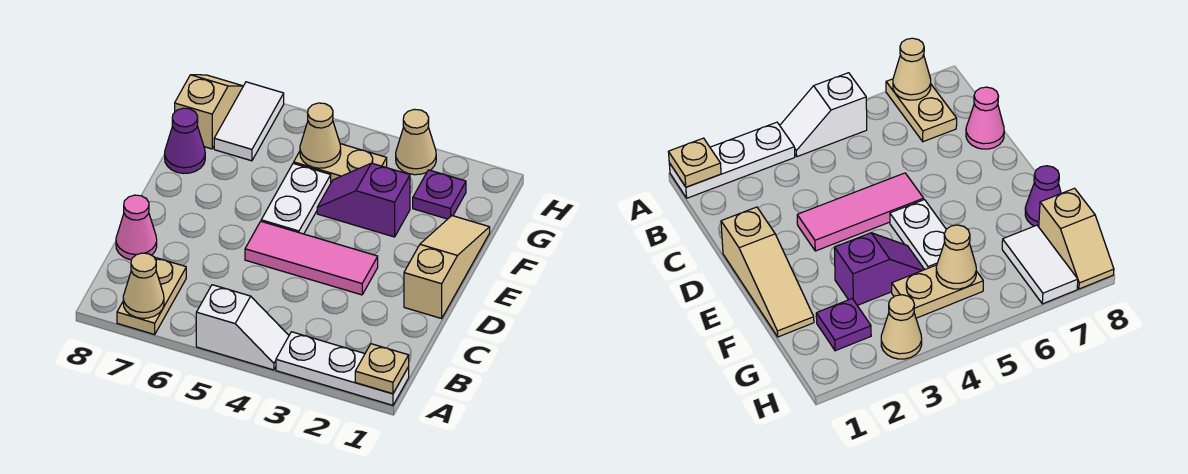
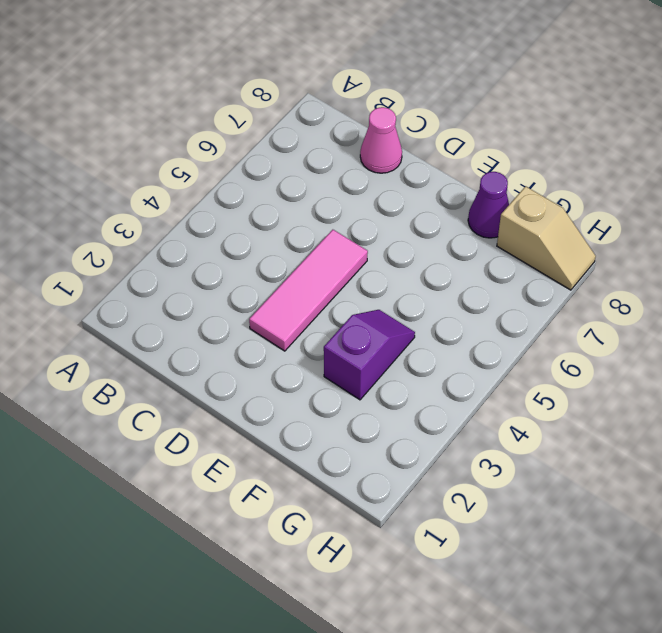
none -> white 1x3 plate [276,332,409,405]
none -> white 1x2 slope [196,285,289,370]
none -> tan 1x2 plate [117,257,186,334]

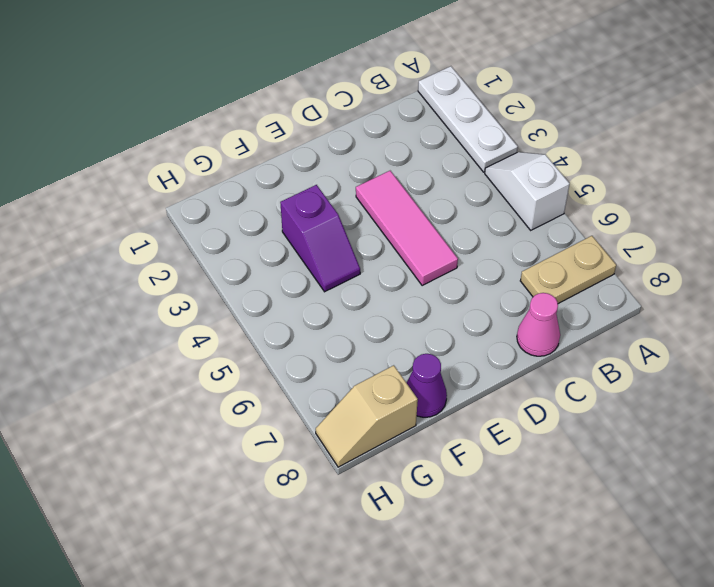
none -> tan 1x3 slope [404,216,490,318]
none -> white 1x2 plate [261,163,331,234]
none -> purple 1x1 plate [413,170,466,219]

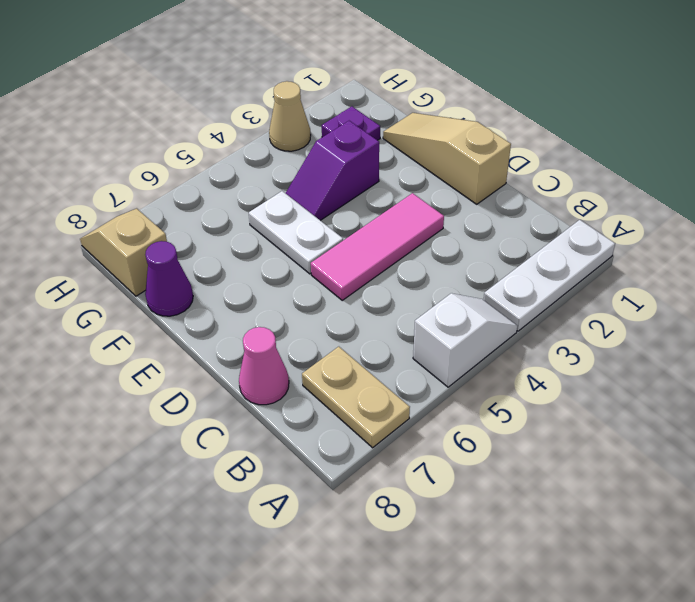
none -> tan 1x2 plate [294,144,387,182]
none -> white 1x2 tile [214,82,284,161]
none -> tan 1x1 plate [355,344,409,394]

